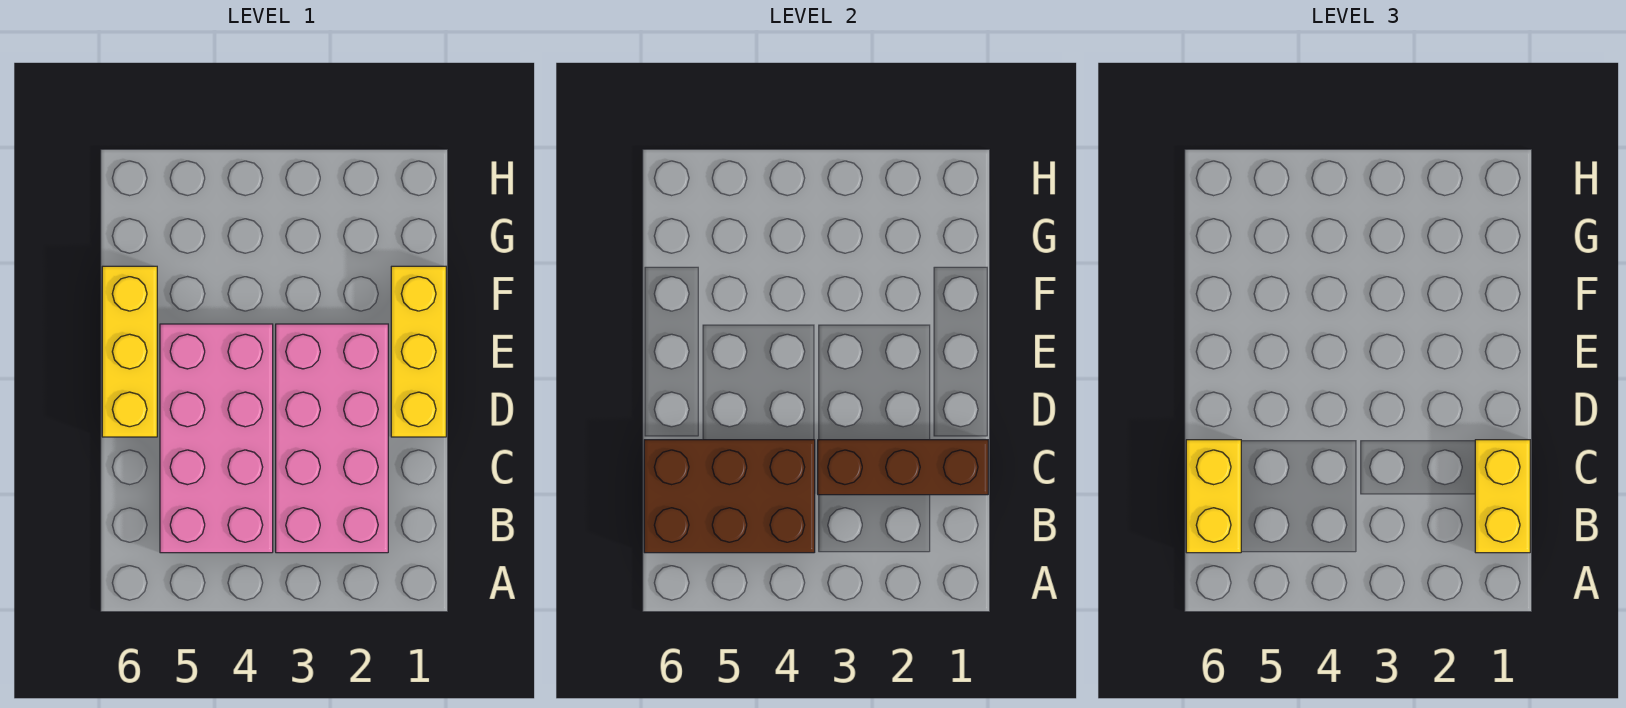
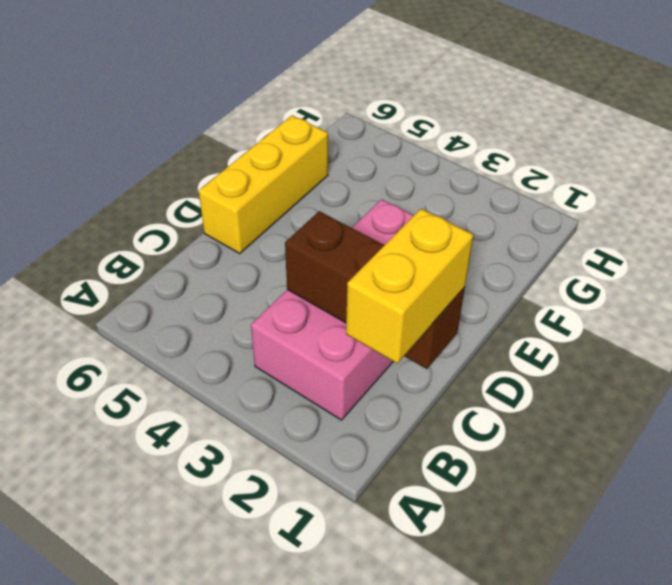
none -> pink 2x4 brick [160,324,273,553]
none -> yellow 1x3 brick [391,266,446,437]

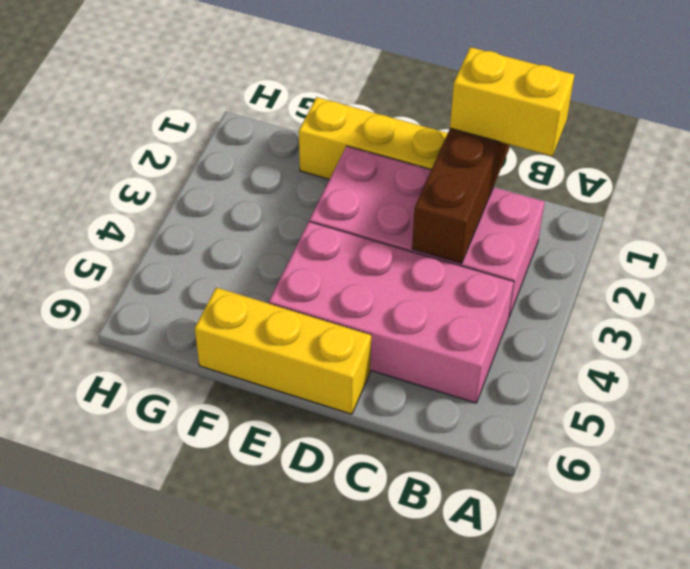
none -> brown 2x3 brick [644,440,815,553]
none -> yellow 1x2 brick [1186,440,1241,553]

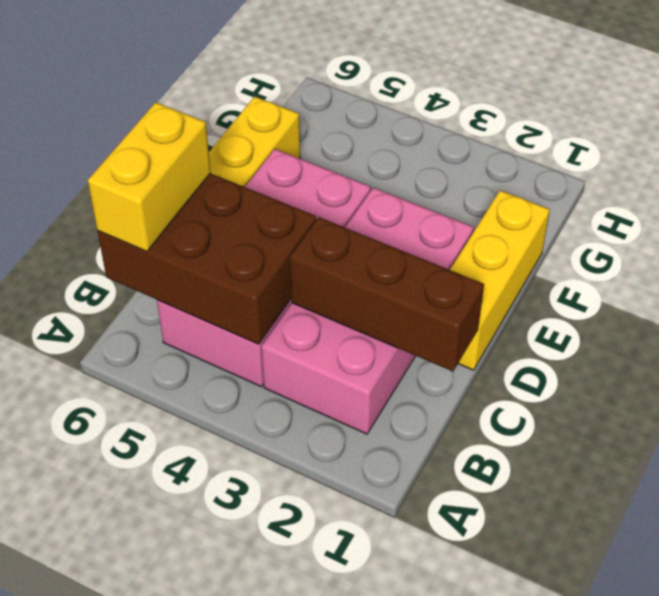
none -> yellow 1x2 brick [1475,440,1530,553]

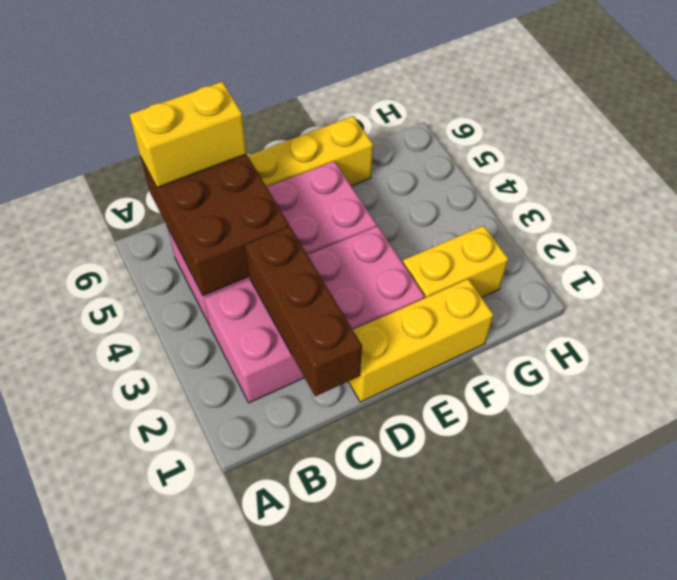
yellow 1x2 brick [403,226,508,298] -> yellow 1x2 brick moved to [1475,440,1530,553]

